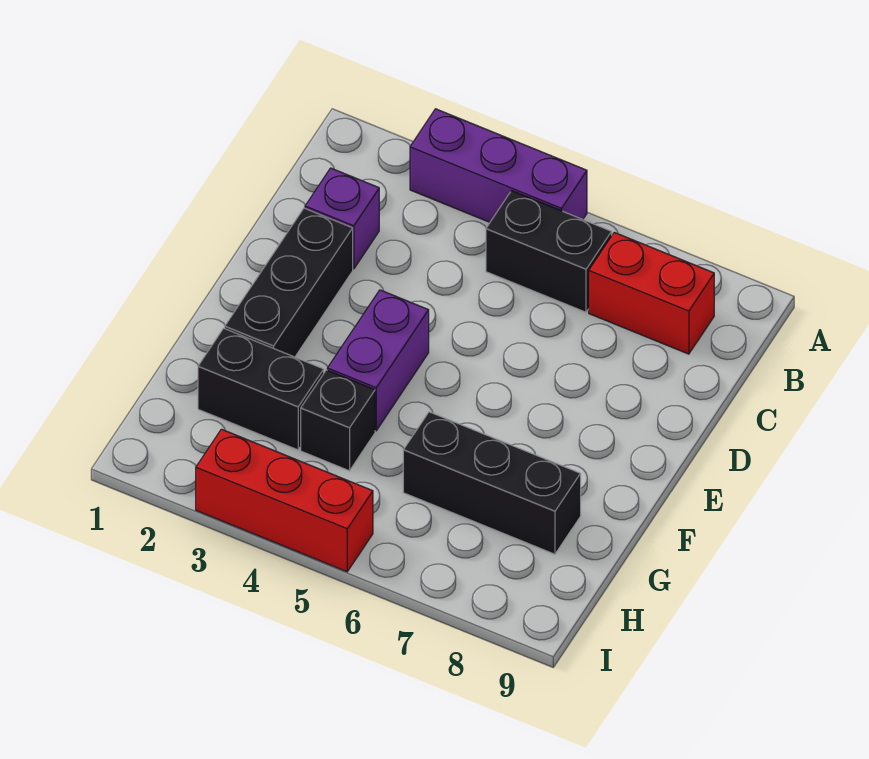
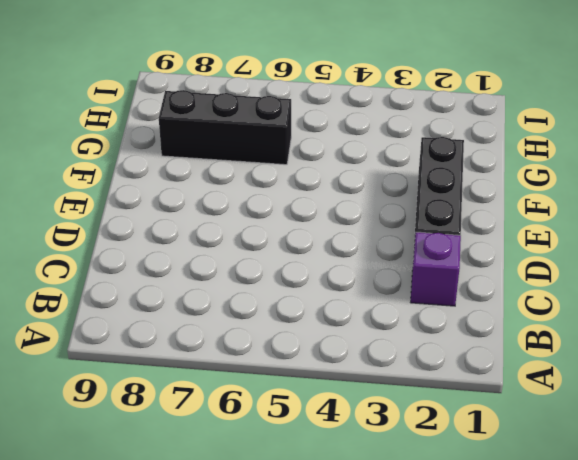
none -> purple 1x3 brick [410,109,587,222]
none -> black 1x2 brick [486,191,612,312]

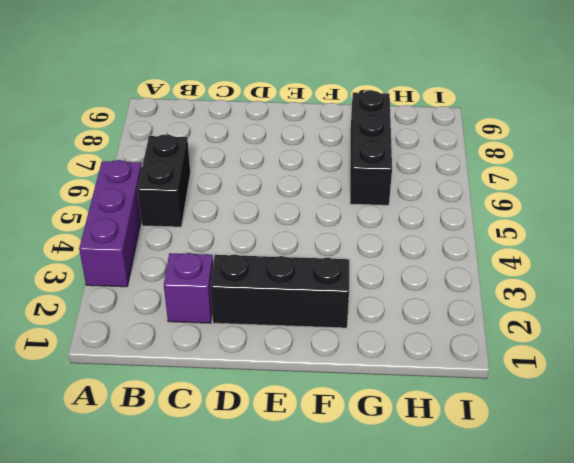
none -> red 1x2 brick [589,232,714,354]
none -> purple 1x2 brick [327,290,429,431]

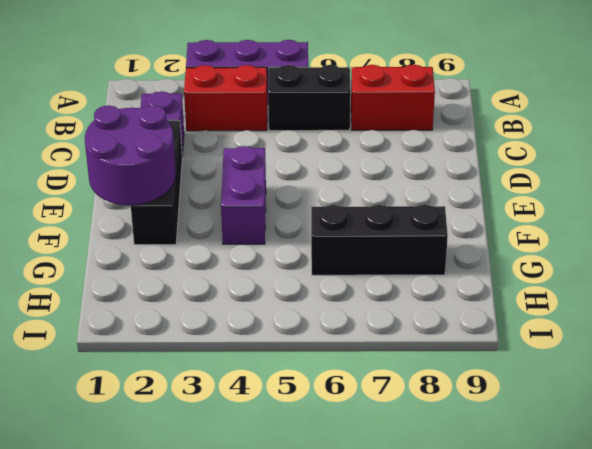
red 1x2 brick [184,65,267,131] -> none
purple 2x2 round brick [85,105,176,205] -> none
none -> black 1x2 brick [198,328,324,450]
none -> black 1x1 brick [301,370,375,471]

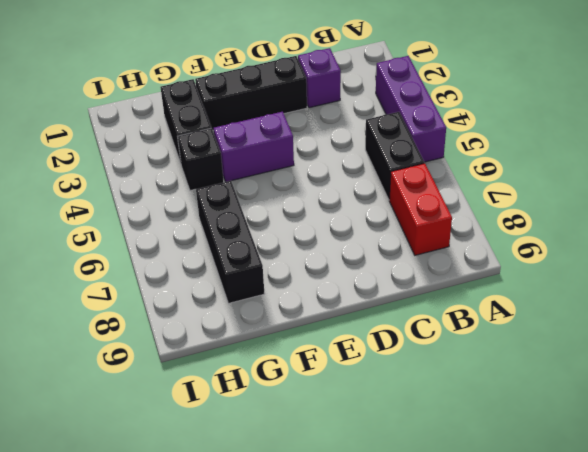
none -> red 1x3 brick [196,429,373,572]

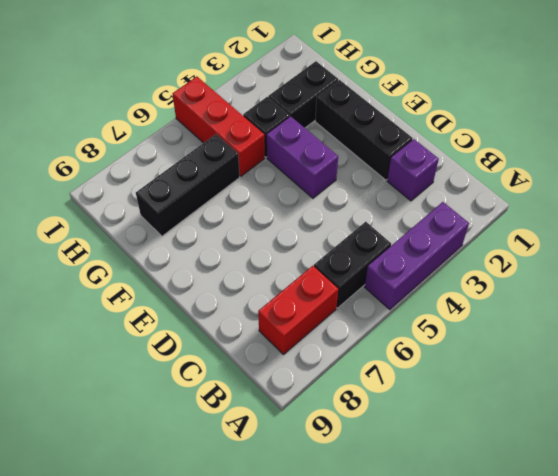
red 1x3 brick [173,77,265,176] -> red 1x3 brick turned to [196,429,373,572]

